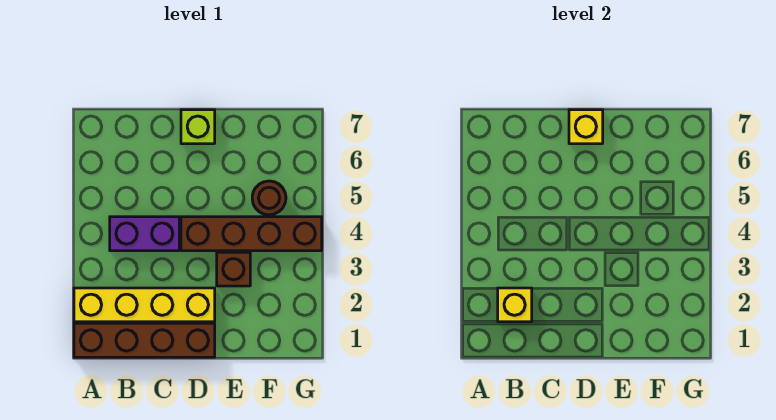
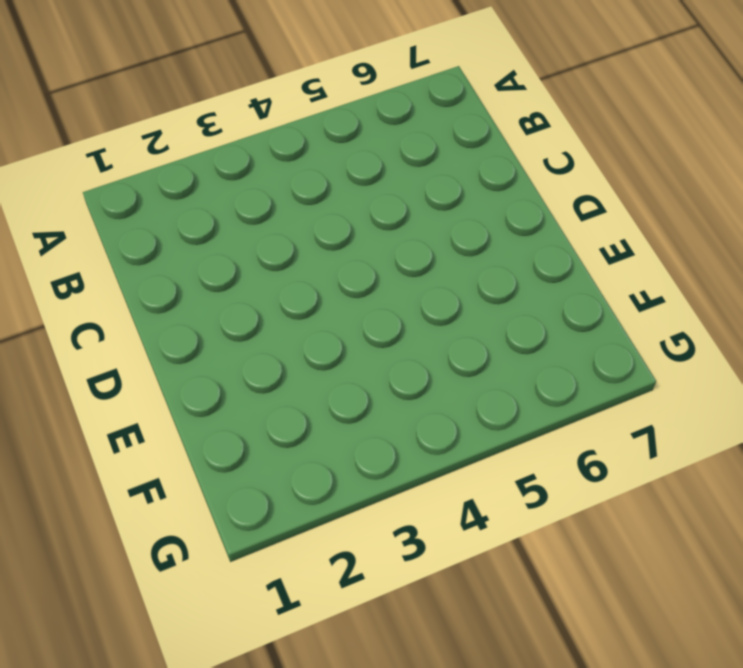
none -> brown 1x4 brick [74,323,215,357]
none -> yellow 1x4 brick [74,288,215,322]

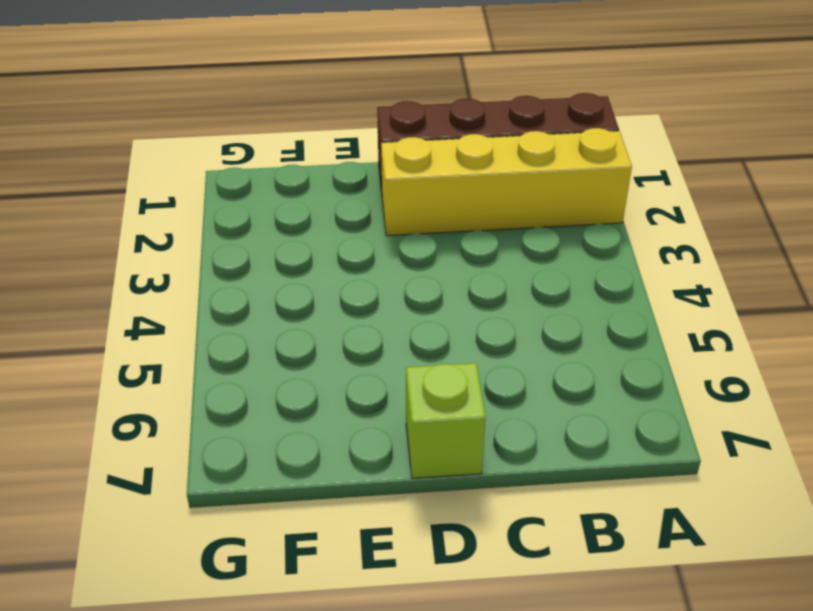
none -> purple 1x2 brick [110,217,179,251]
none -> brown 1x4 brick [181,217,322,251]

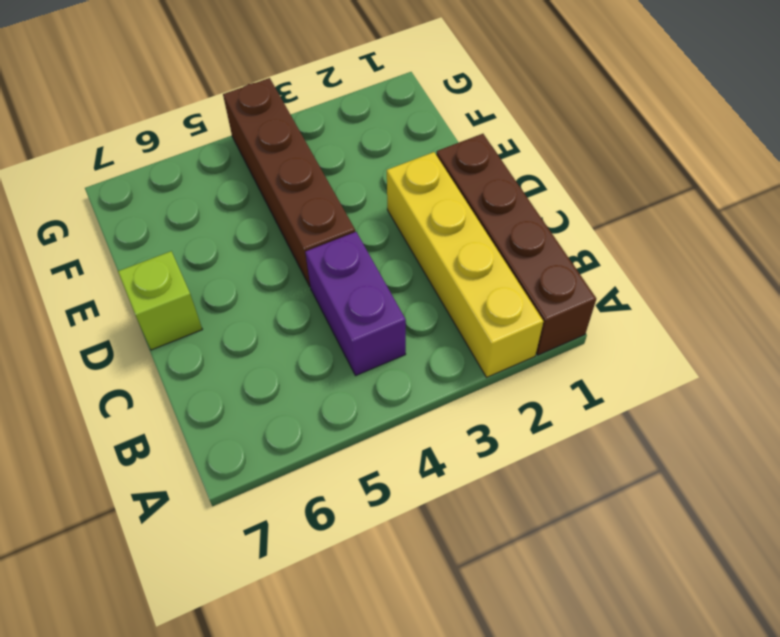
none -> brown 1x1 brick [217,252,250,286]
none -> brown 1x1 round brick [252,181,286,215]

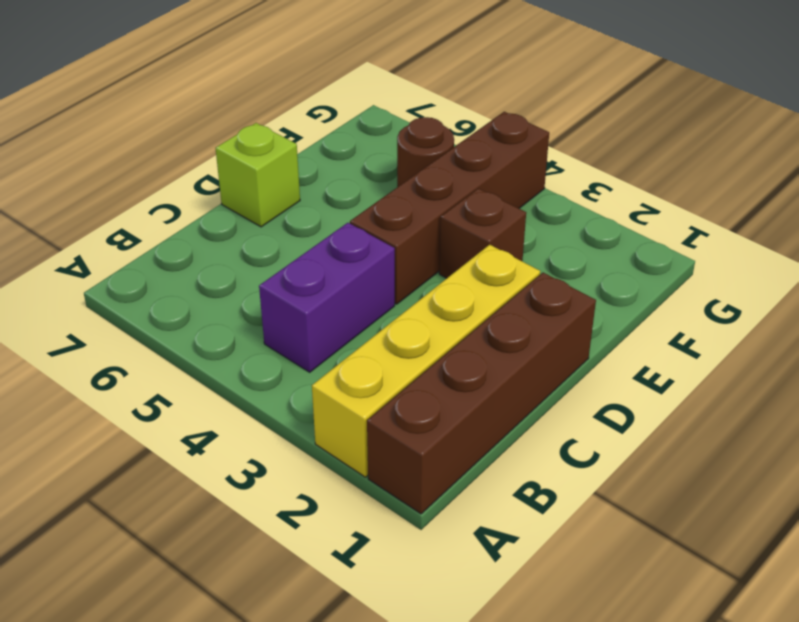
none -> yellow 1x1 brick [498,288,532,322]
none -> yellow 1x1 brick [569,110,603,144]

